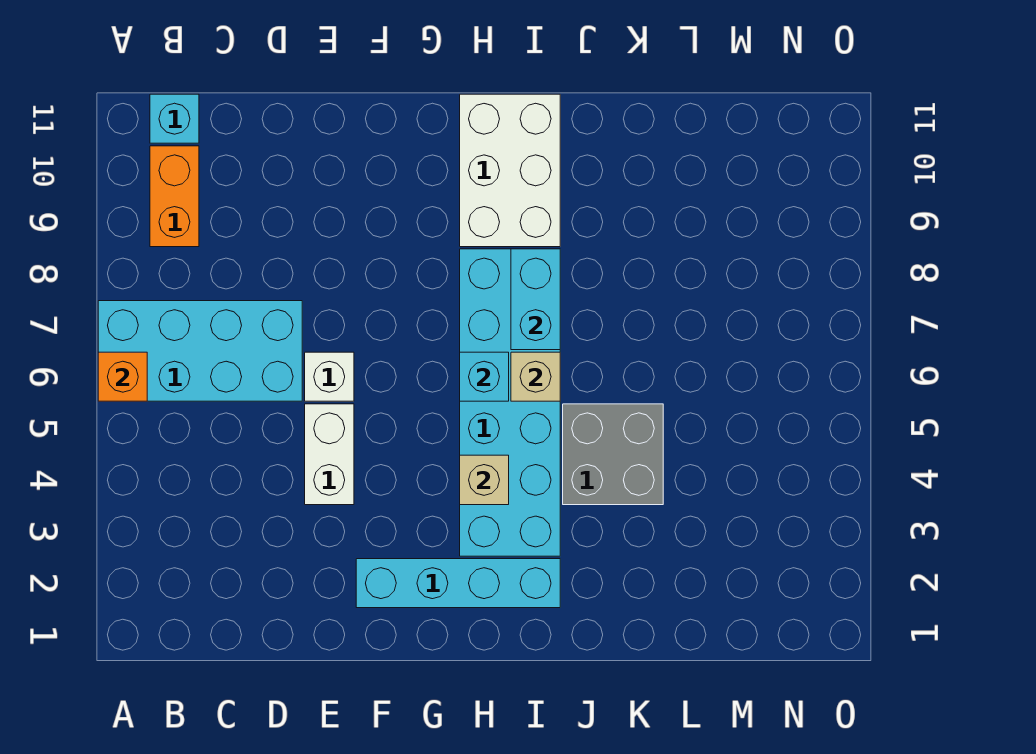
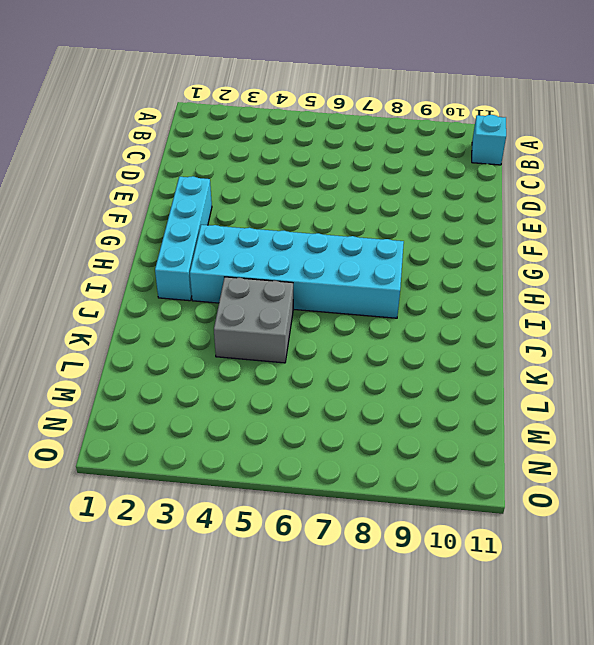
none -> cyan 2x4 brick [98,301,302,401]
none -> orange 1x2 brick [150,146,199,247]
none -> white 1x2 brick [305,404,354,505]

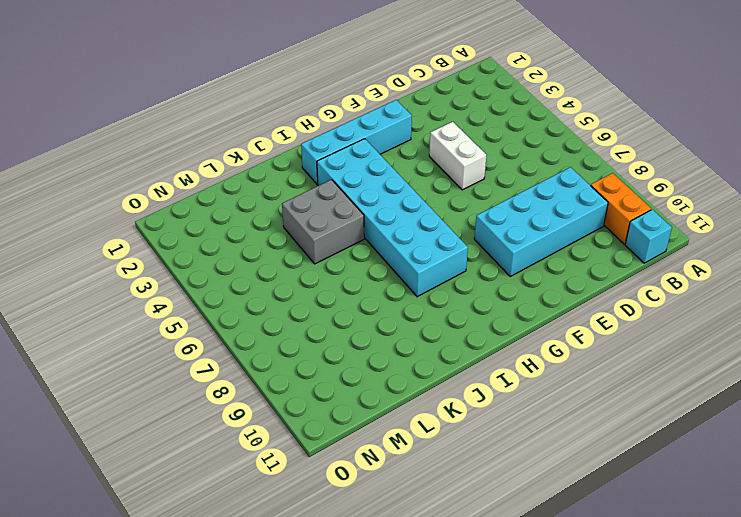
cyan 2x4 brick [474,167,608,276] -> cyan 2x4 brick moved to [98,301,302,401]
none -> white 1x1 brick [305,352,354,401]
none -> white 2x3 brick [460,94,560,247]
none -> orange 1x1 brick [98,352,147,401]

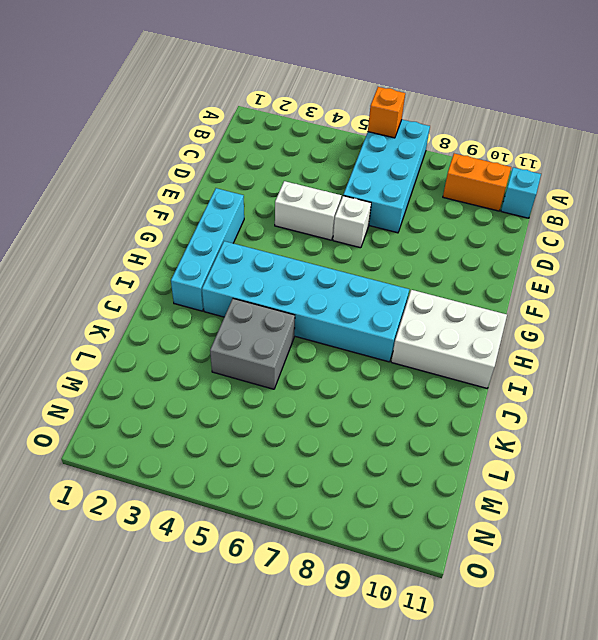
none -> tan 1x1 brick [460,455,509,505]
none -> cyan 1x1 brick [460,352,509,401]
none -> tan 1x1 brick [511,352,560,401]

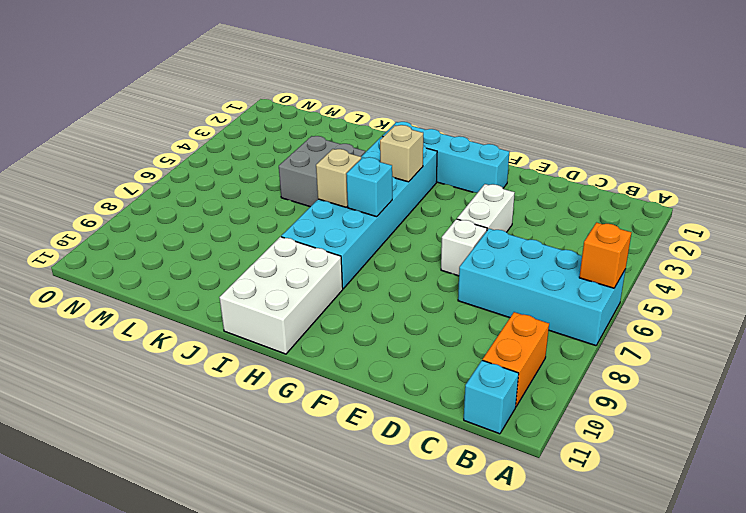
none -> cyan 1x2 brick [511,249,560,350]

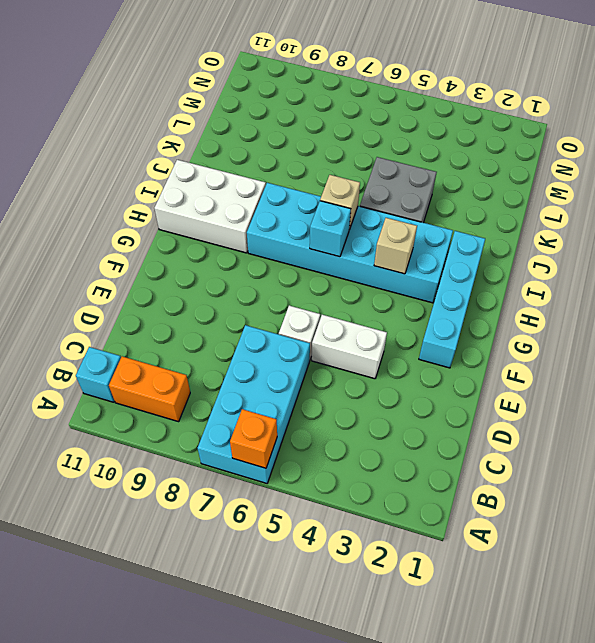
none -> cyan 1x2 brick [511,249,560,350]

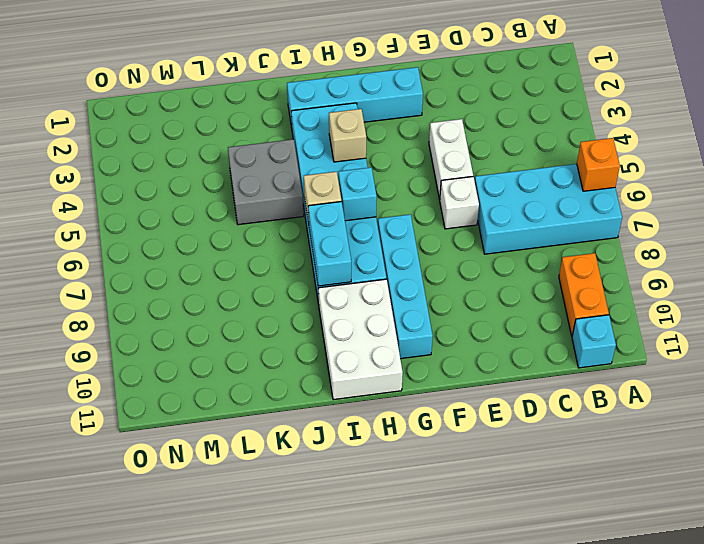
cyan 1x4 brick [378,214,433,359] -> none

